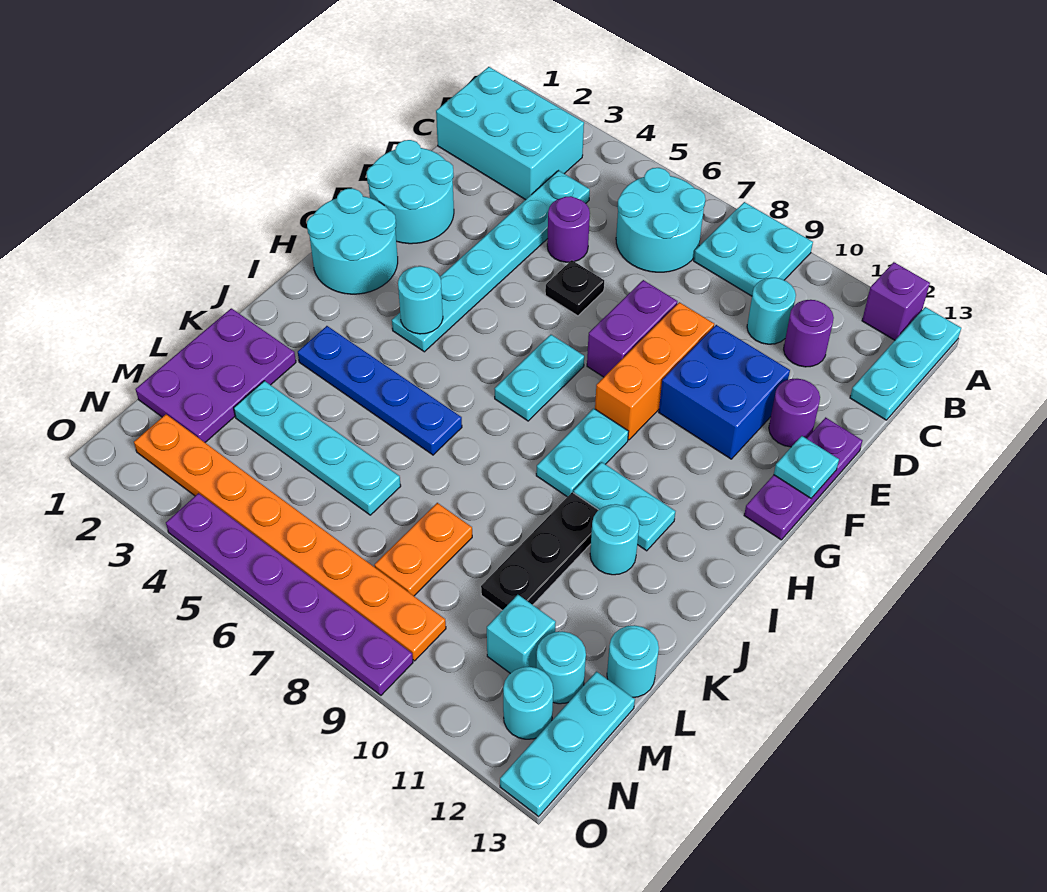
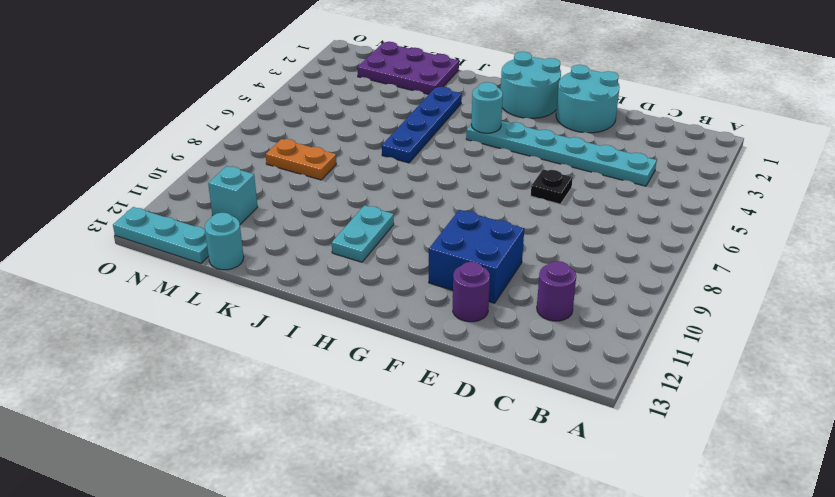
none -> cyan 2x2 plate [694,202,813,296]
none -> purple 1x1 brick [862,262,930,340]
none -> cyan 1x3 plate [850,307,961,420]
none -> cyan 2x3 brick [436,67,584,200]

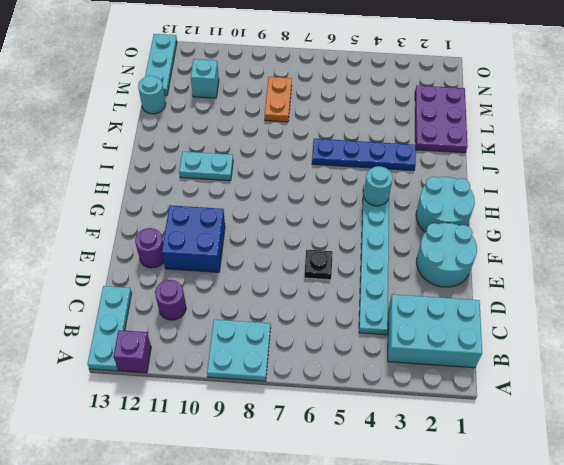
none -> cyan 2x2 round brick [616,168,705,272]
none -> cyan 1x1 round brick [747,278,796,344]
none -> purple 1x1 round brick [547,196,590,262]
none -> purple 1x2 brick [587,280,678,377]

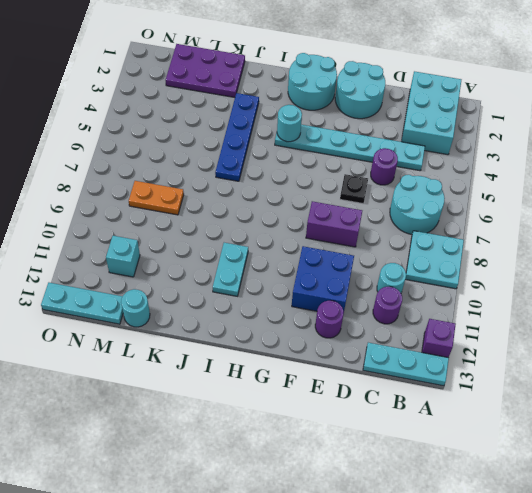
none -> orange 1x3 brick [595,302,714,440]
none -> purple 1x3 plate [744,417,862,540]
none -> cyan 1x2 plate [494,335,584,421]
none -> cyan 1x2 plate [536,408,629,497]

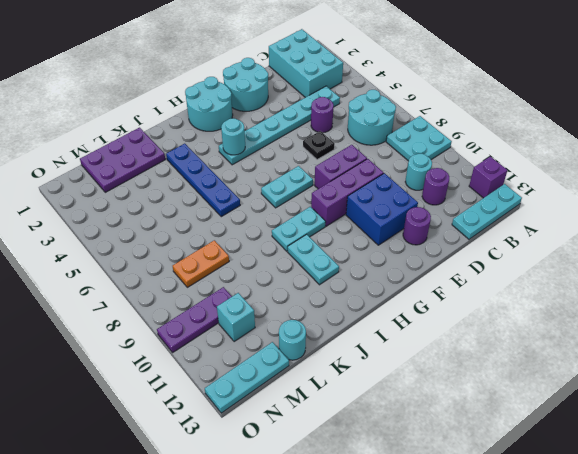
purple 1x3 brick [311,159,384,226] -> orange 1x3 brick [595,302,714,440]
purple 1x3 plate [157,287,232,353] -> purple 1x3 plate moved to [744,417,862,540]
none -> black 1x3 plate [481,492,598,610]
none -> cyan 1x1 round brick [590,504,639,575]
none -> cyan 1x4 plate [234,381,401,515]
none -> cyan 1x1 round brick [536,631,586,704]

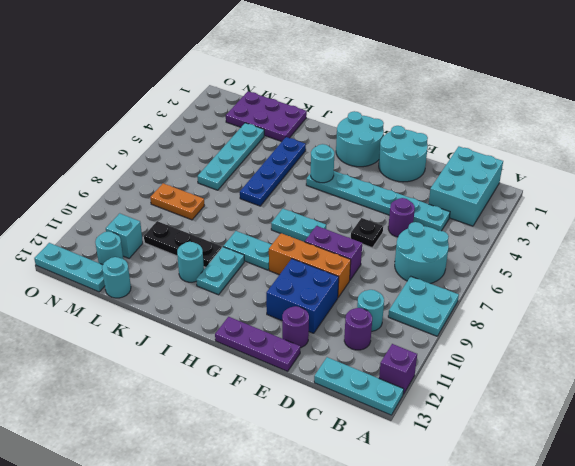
none -> orange 1x8 plate [134,414,446,661]
none -> cyan 1x1 round brick [503,667,553,739]
none -> purple 1x6 plate [166,493,413,695]
none -> cyan 1x1 plate [774,436,839,498]

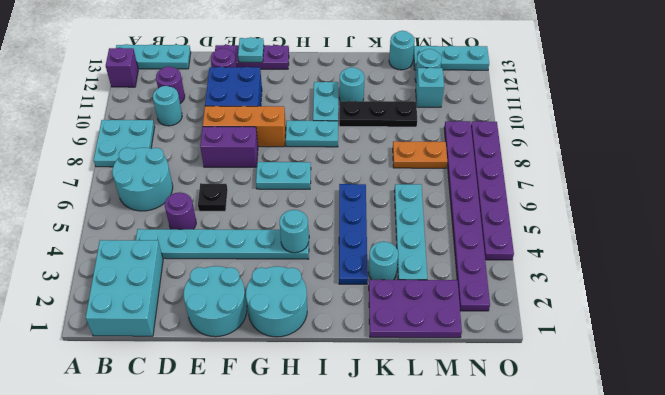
cyan 1x1 round brick [368,242,398,280] -> cyan 1x1 round brick moved to [503,667,553,739]
purple 1x8 plate [444,121,490,311] -> orange 1x8 plate [134,414,446,661]

